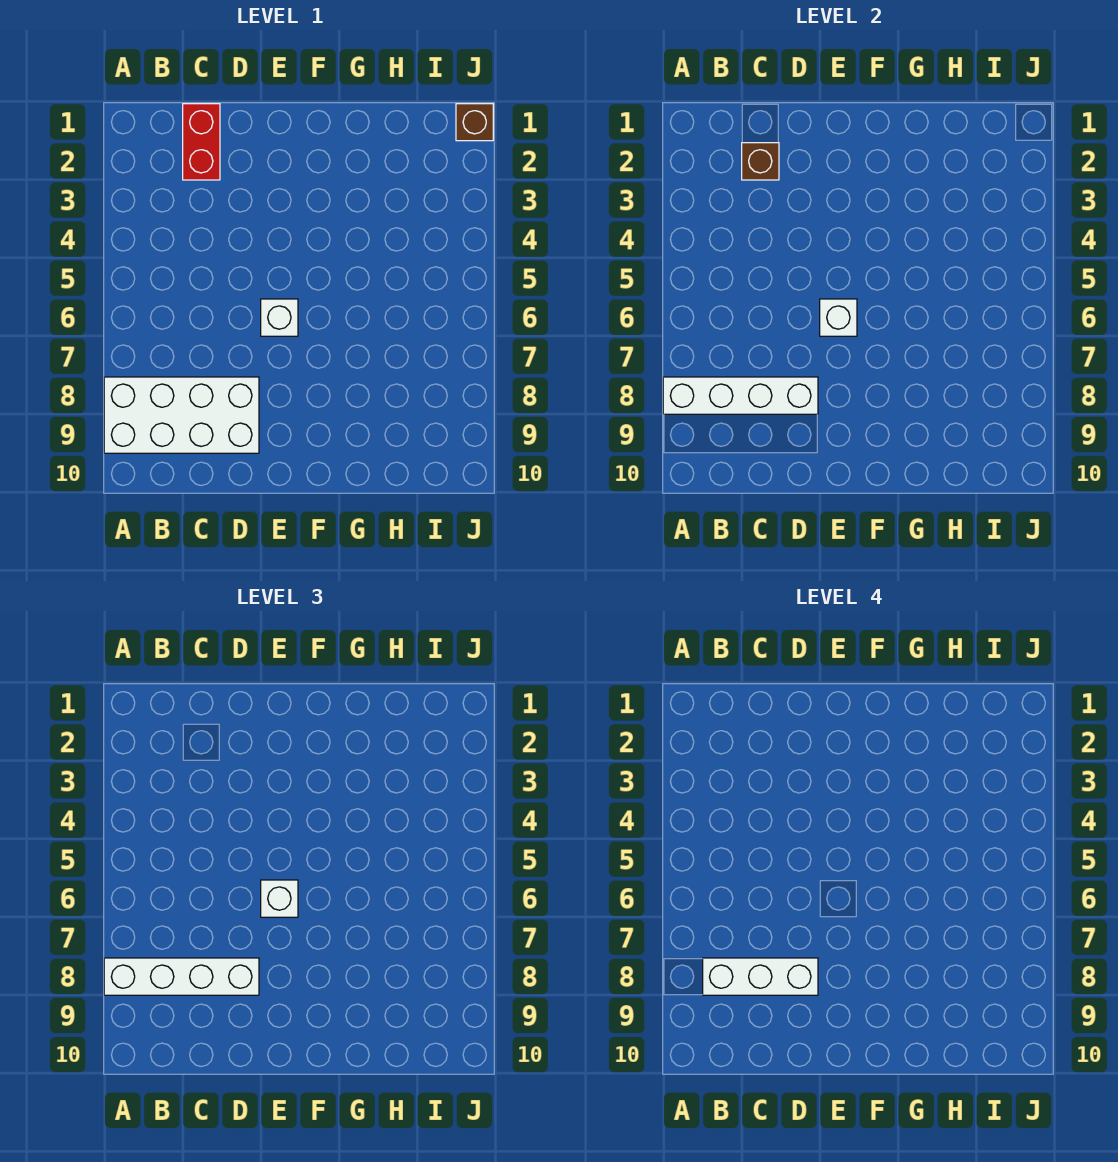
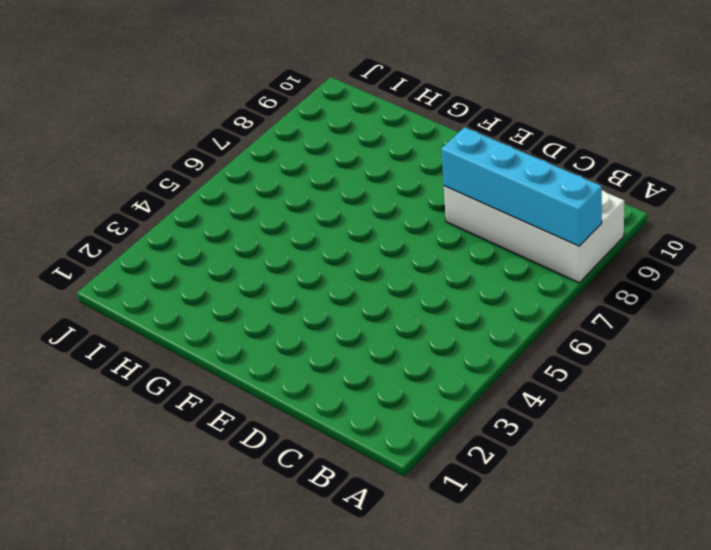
cyan 1x4 brick [441,127,602,246] -> white 1x4 brick [663,377,818,414]
none -> red 1x2 brick [183,104,220,180]
none -> white 1x1 brick [261,299,298,336]

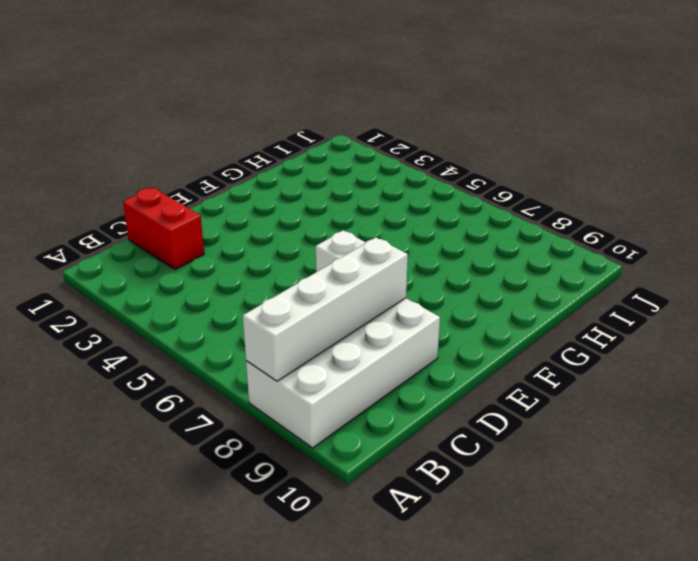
none -> brown 1x1 brick [456,104,493,141]
none -> brown 1x1 brick [742,143,779,180]

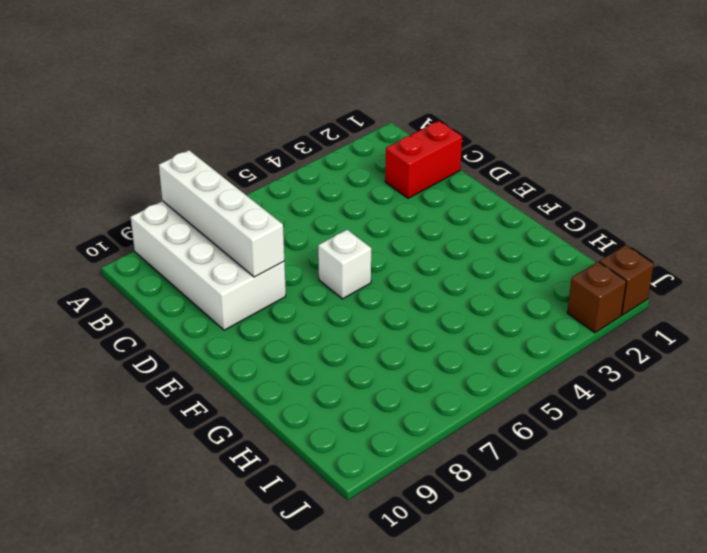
brown 1x1 brick [567,262,626,333] -> brown 1x1 brick moved to [742,143,779,180]
none -> white 1x1 brick [820,299,857,336]
none -> white 1x4 brick [104,958,259,995]

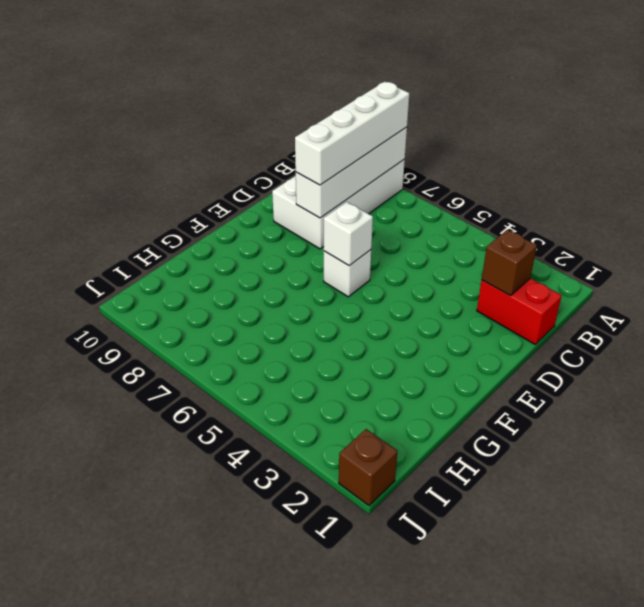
none -> white 1x1 brick [261,880,298,917]
none -> white 1x3 brick [703,958,818,995]

